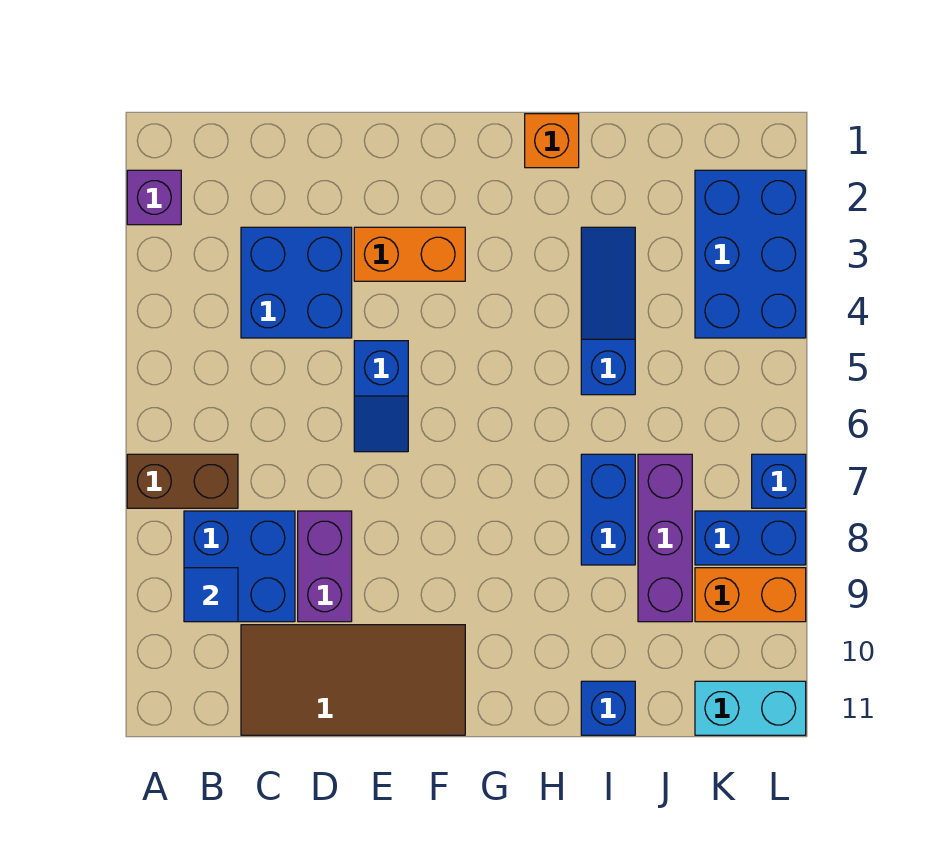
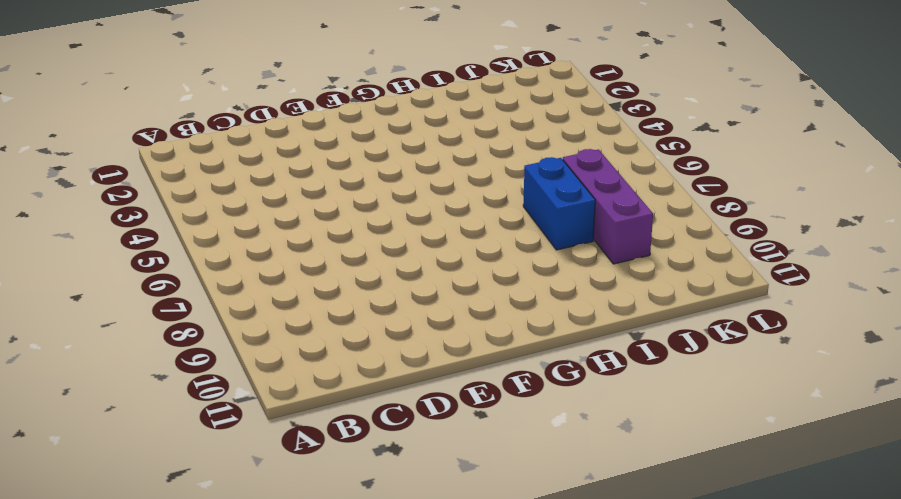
none -> purple 1x1 brick [127,170,181,225]
none -> brown 1x2 brick [127,454,238,508]
none -> blue 2x2 brick [184,511,295,622]

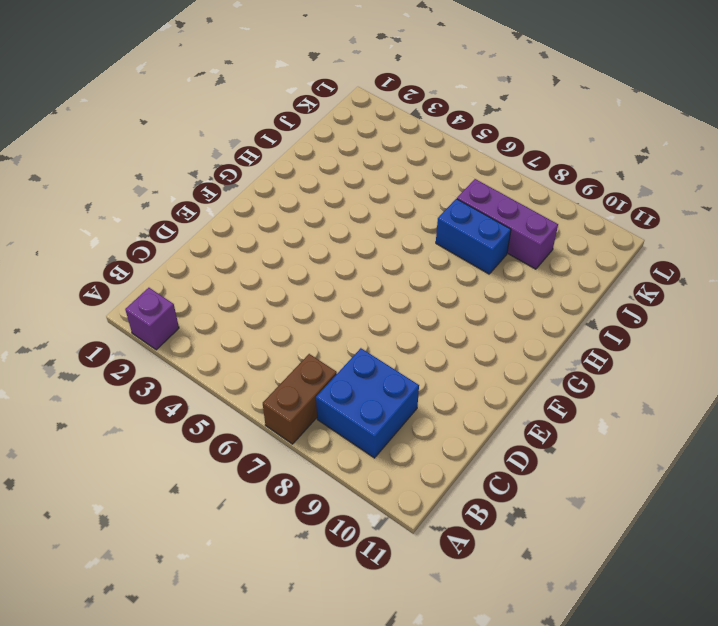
none -> blue 2x2 brick [241,227,352,338]
none -> brown 2x4 tile [241,625,465,735]
none -> purple 1x2 brick [298,511,352,622]

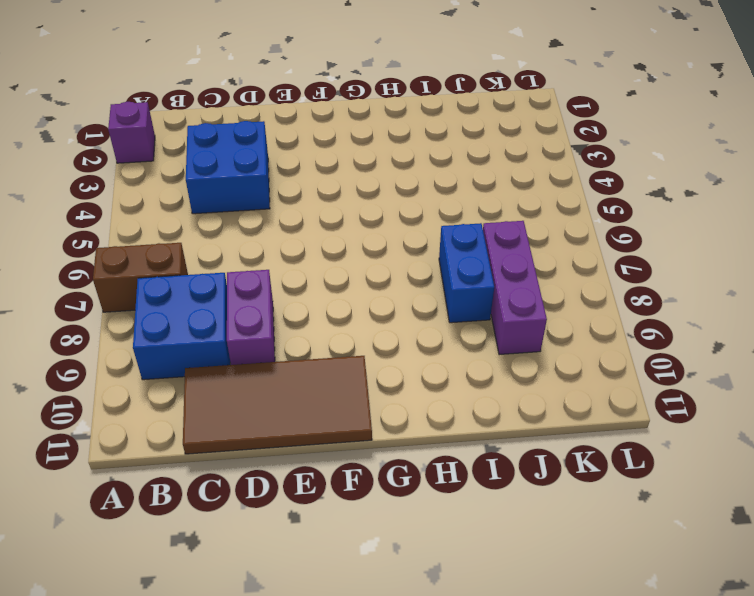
none -> orange 1x2 brick [354,227,465,281]
none -> blue 1x2 slope [354,341,408,452]
none -> orange 1x1 brick [525,114,579,168]

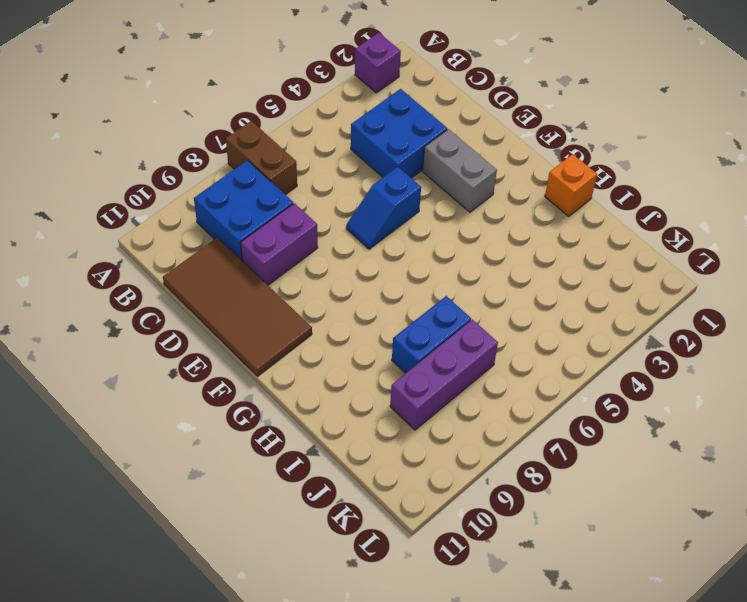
grey 1x2 brick [423,129,497,212] -> orange 1x2 brick [354,227,465,281]
none -> blue 1x3 slope [581,227,635,395]
none -> blue 1x1 brick [581,681,635,735]
none -> blue 2x3 brick [695,170,806,338]

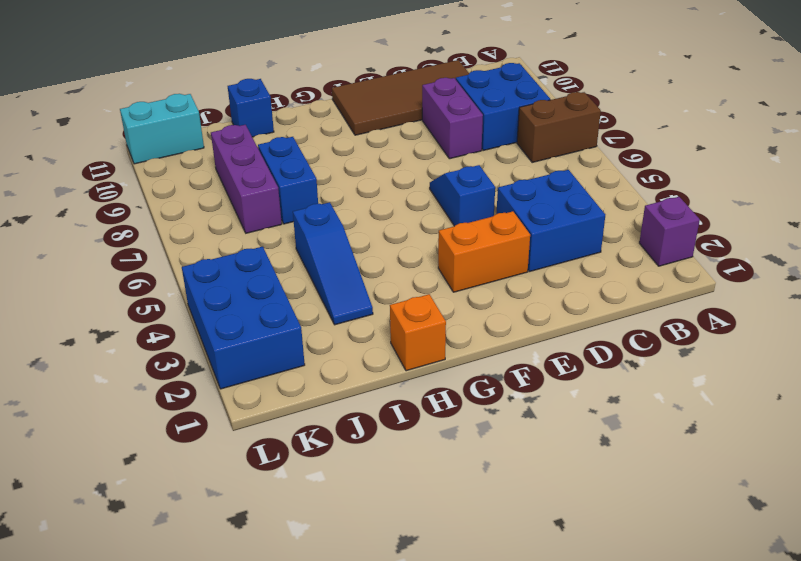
none -> blue 1x2 brick [695,511,806,565]
none -> orange 1x2 brick [695,568,806,622]
none -> blue 1x1 brick [752,454,806,508]

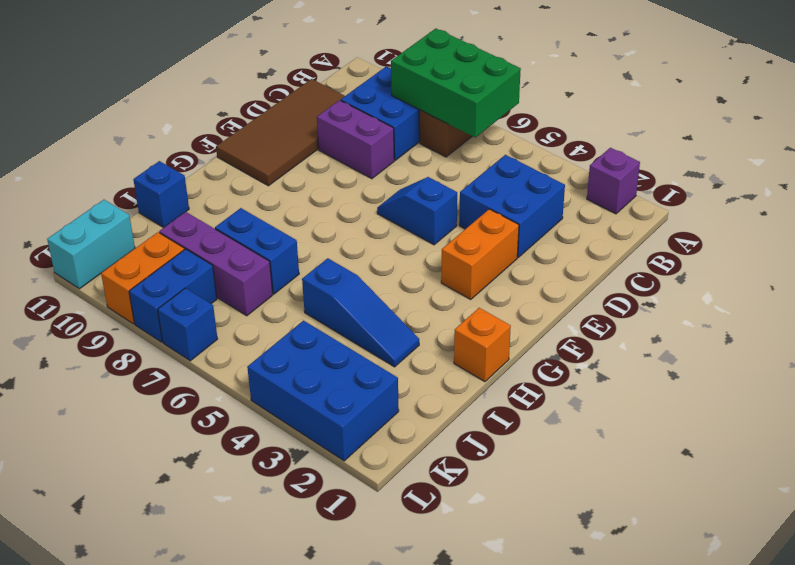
green 2x3 brick [391,29,521,137] -> none
none -> blue 1x1 tile [184,568,238,622]

